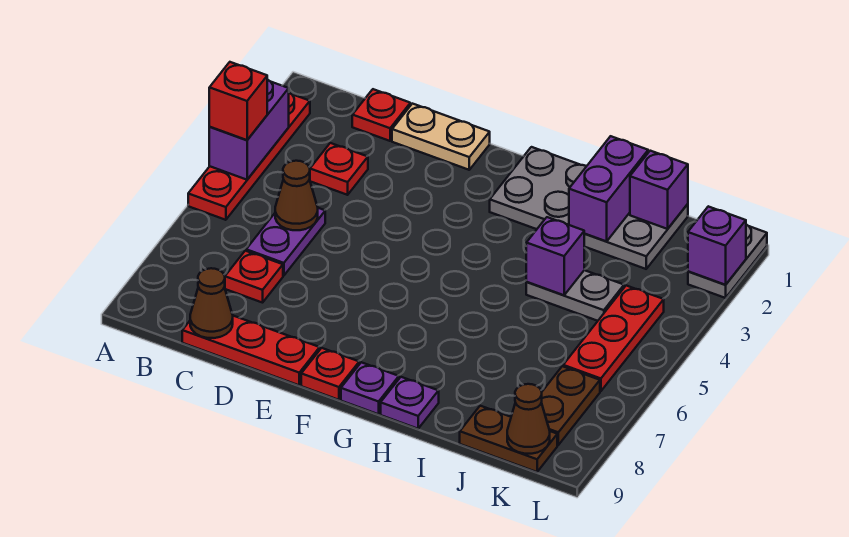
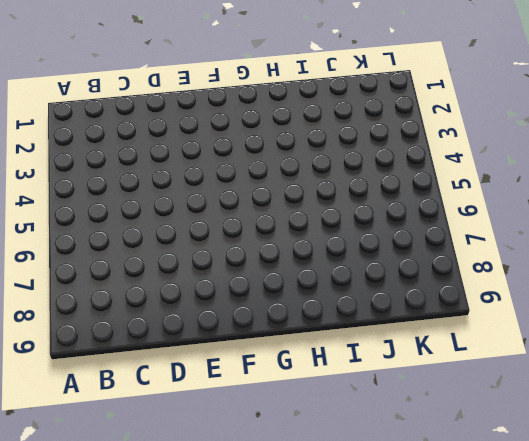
none -> red 1x4 plate [188,93,310,220]
none -> red 1x1 plate [352,89,410,141]
none -> red 1x1 plate [310,143,368,195]

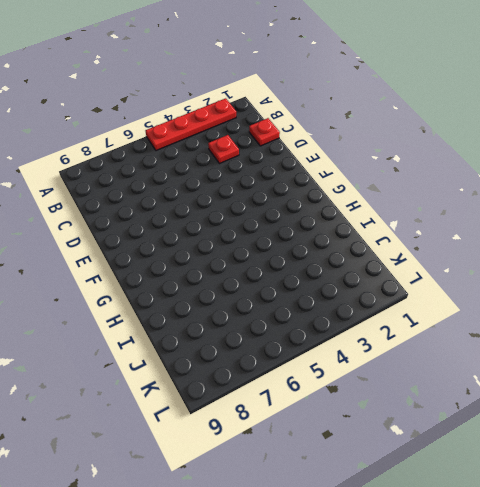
none -> purple 1x2 plate [246,208,325,276]
none -> red 1x1 plate [225,251,283,303]
none -> red 1x3 plate [182,316,320,385]

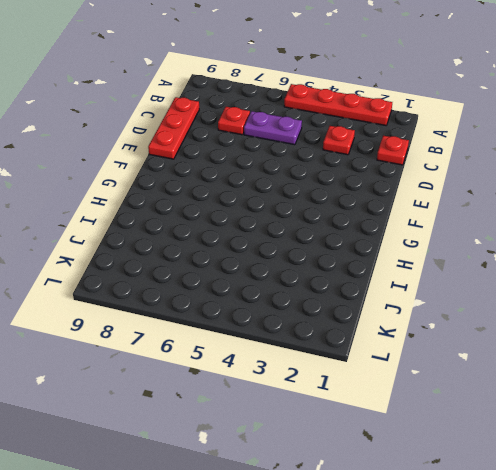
none -> tan 1x2 plate [392,104,490,170]
none -> red 1x1 plate [301,348,359,400]
none -> grey 2x4 plate [490,147,688,269]

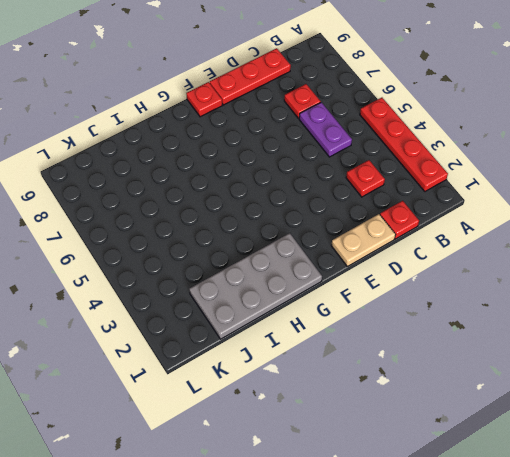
none -> purple 1x1 plate [341,362,399,414]
none -> purple 1x1 plate [381,377,439,429]
none -> grey 1x2 plate [526,270,624,321]

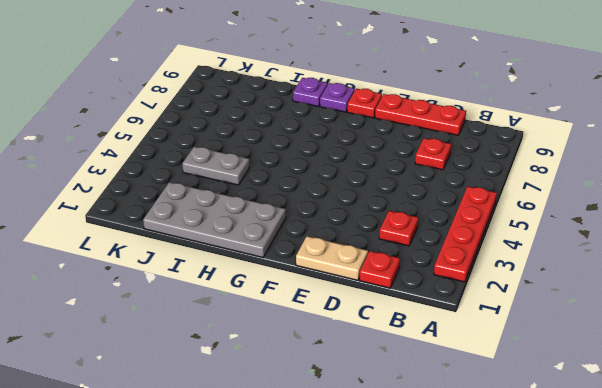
none -> purple 1x2 plate [246,208,325,276]
none -> brown 1x2 plate [460,406,557,472]
none -> red 1x3 plate [563,286,664,391]

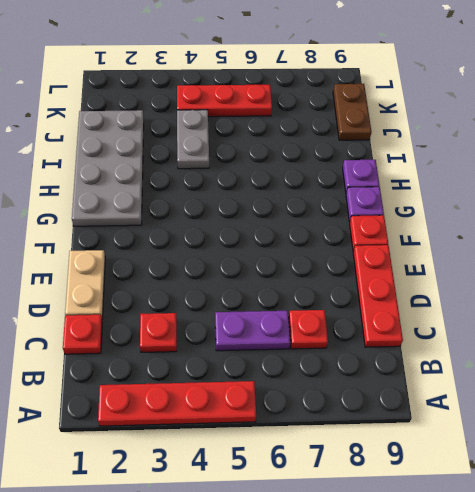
none -> brown 1x2 plate [541,366,600,445]
none -> grey 1x2 plate [688,225,767,298]
none -> purple 1x2 brick [209,80,289,180]

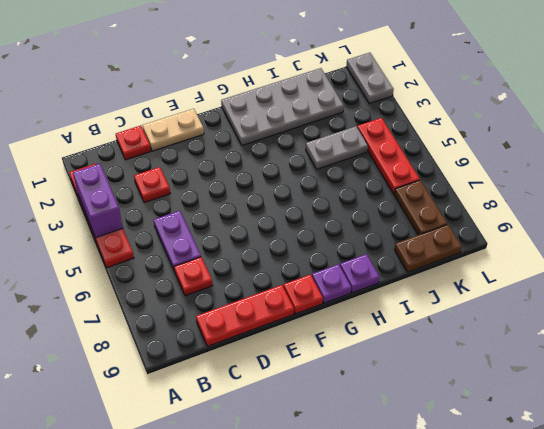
none -> brown 1x1 cone [275,161,318,230]
none -> brown 1x1 cone [190,268,233,338]
none -> purple 1x2 brick [569,136,648,241]

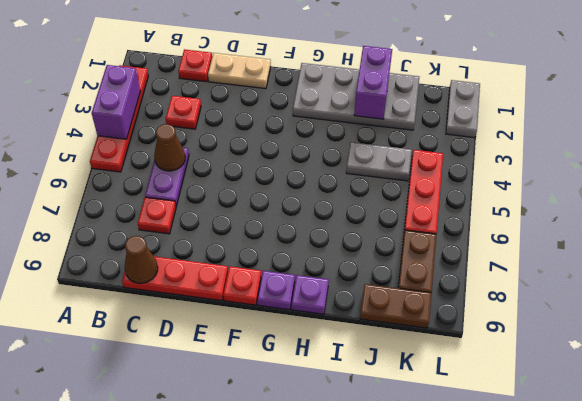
none -> purple 1x1 brick [526,217,584,295]
none -> purple 1x1 brick [630,151,688,229]
none -> brown 1x1 cone [507,384,550,454]

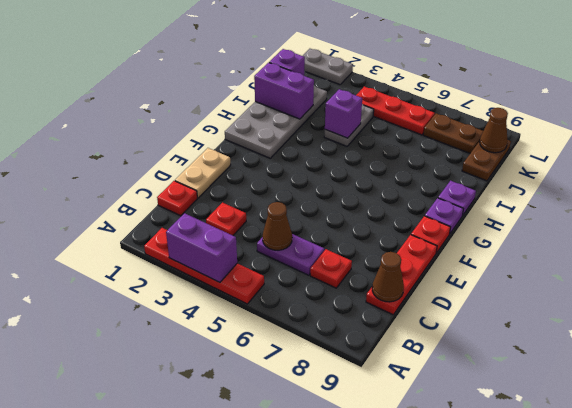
none -> purple 1x1 brick [688,206,746,285]
none -> red 1x1 brick [209,62,267,140]

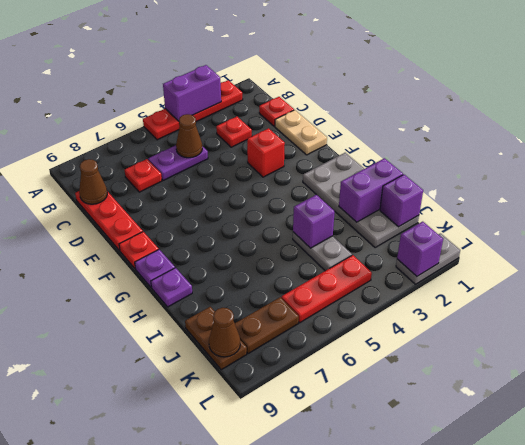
red 1x1 brick [247,128,285,177] -> red 1x1 brick moved to [209,62,267,140]

